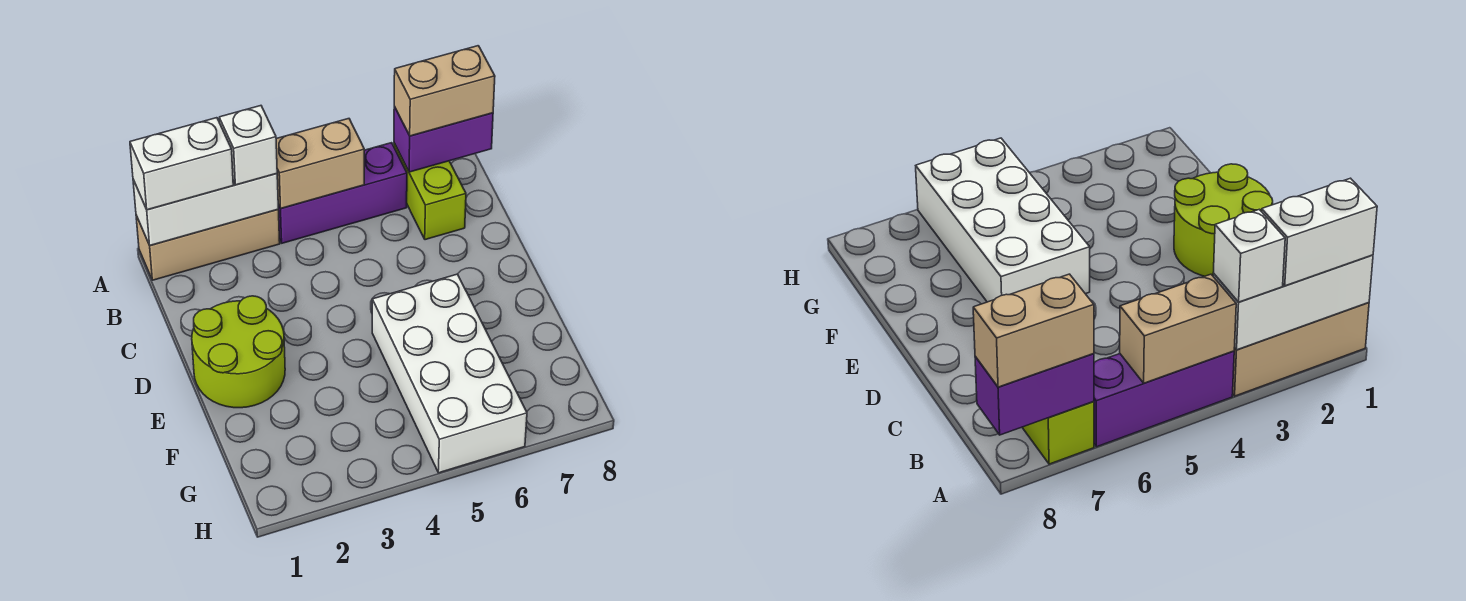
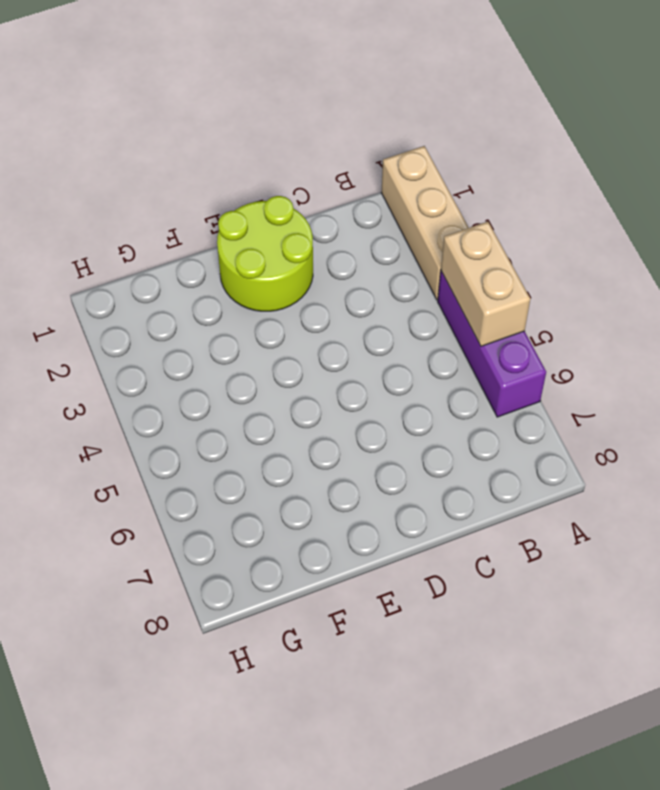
none -> lime 1x2 brick [394,143,466,240]
none -> white 2x4 brick [372,274,527,473]

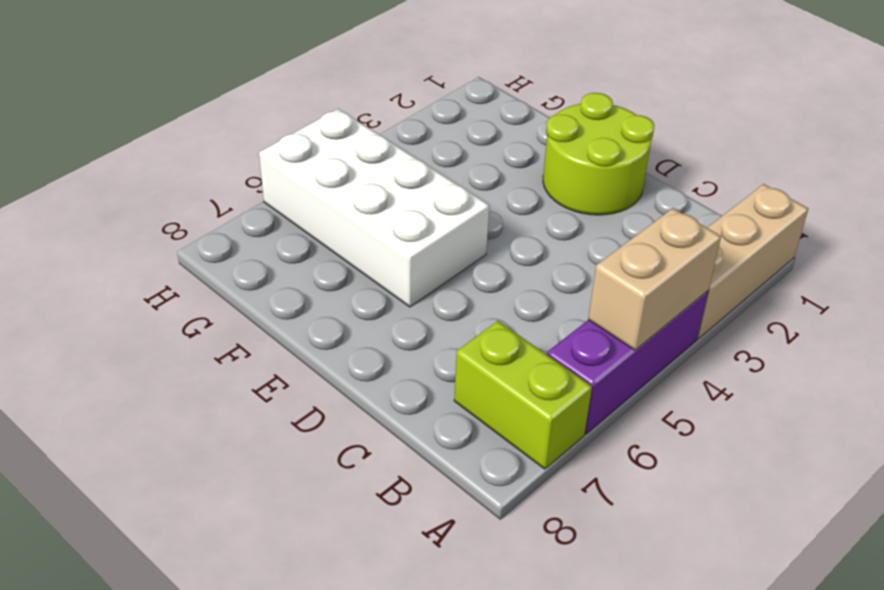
none -> white 1x3 brick [133,174,278,245]
none -> purple 1x2 brick [394,107,493,172]

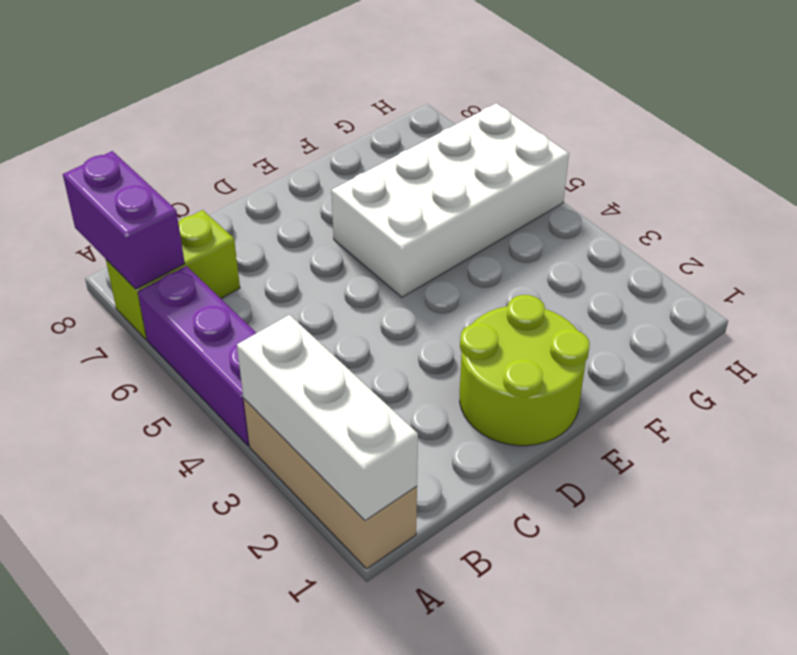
none -> tan 1x2 brick [276,119,364,208]
none -> white 1x2 brick [130,118,233,210]

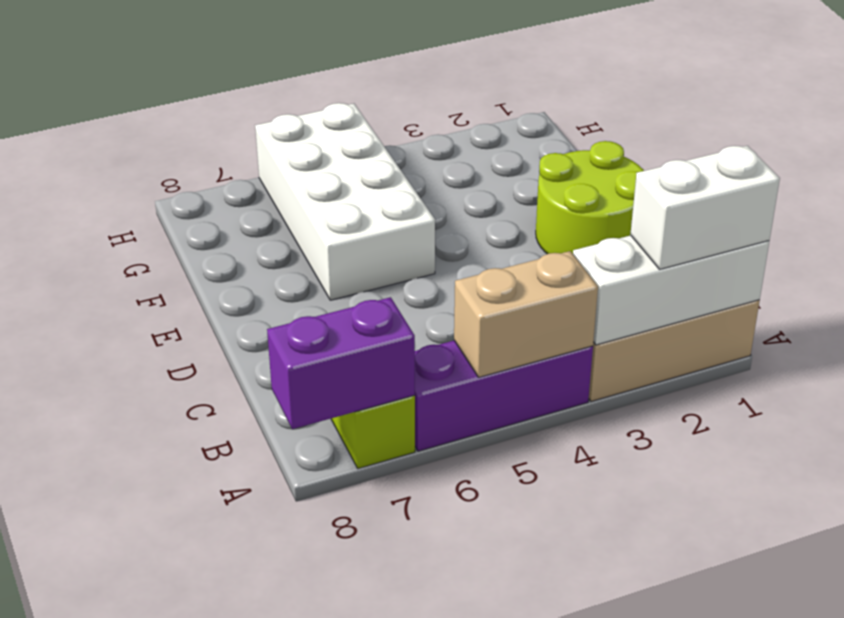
none -> white 1x1 brick [219,106,277,185]
none -> tan 1x2 brick [394,46,495,136]

